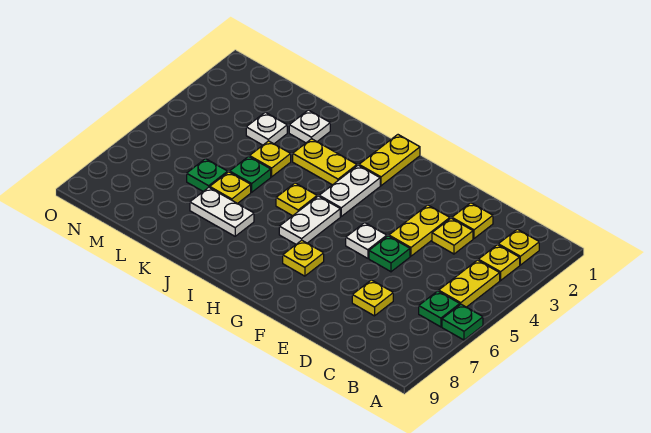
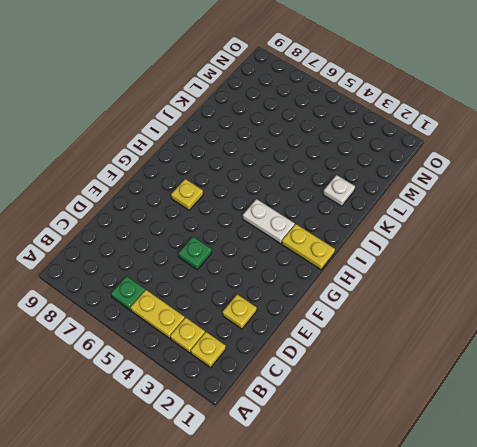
none -> green 1x1 plate [442,304,483,340]
none -> yellow 1x1 plate [432,218,473,254]
none -> yellow 1x1 plate [352,280,393,316]

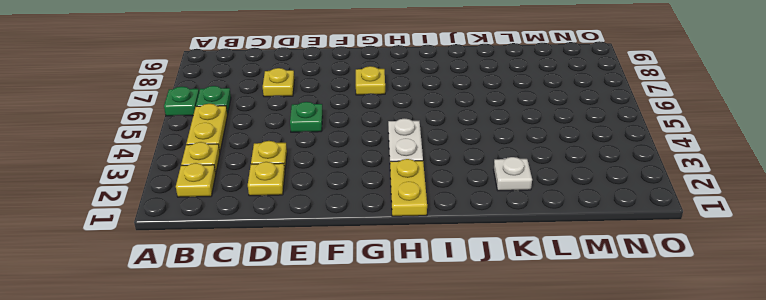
none -> yellow 1x2 plate [389,205,450,256]
none -> white 1x1 plate [346,223,387,258]
none -> white 1x2 plate [279,196,340,244]

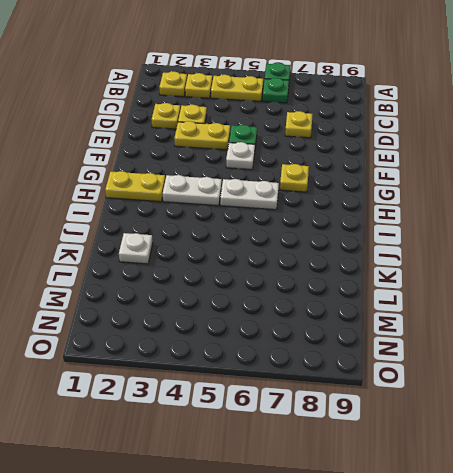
none -> yellow 1x2 plate [293,139,357,185]
none -> yellow 1x1 plate [276,183,317,216]
none -> white 1x2 plate [190,187,254,236]

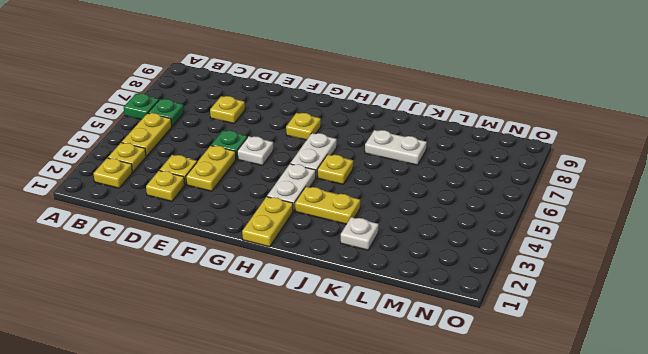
none -> yellow 1x1 plate [250,141,291,177]
none -> green 1x1 plate [230,156,271,192]
none -> yellow 1x1 plate [210,172,251,204]

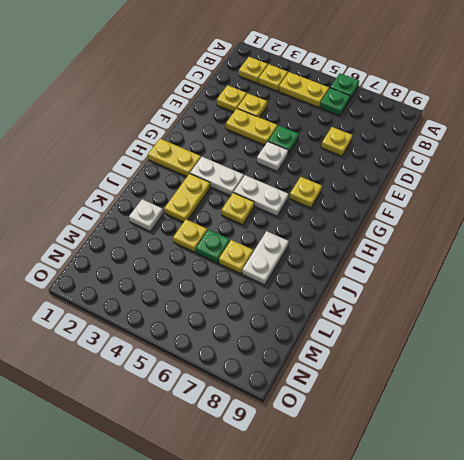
none -> white 1x1 plate [246,112,287,145]
none -> green 1x1 plate [187,159,228,191]

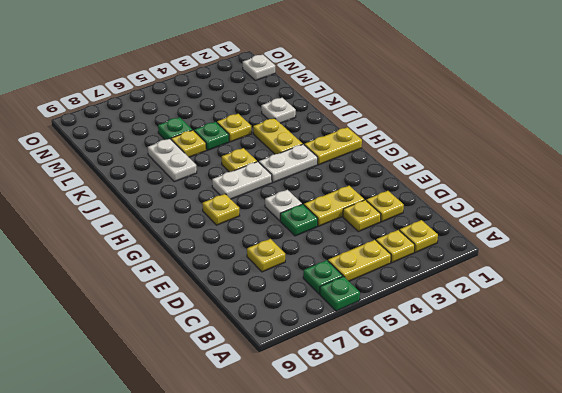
white 1x1 plate [243,55,275,80] -> white 1x1 plate moved to [246,112,287,145]

